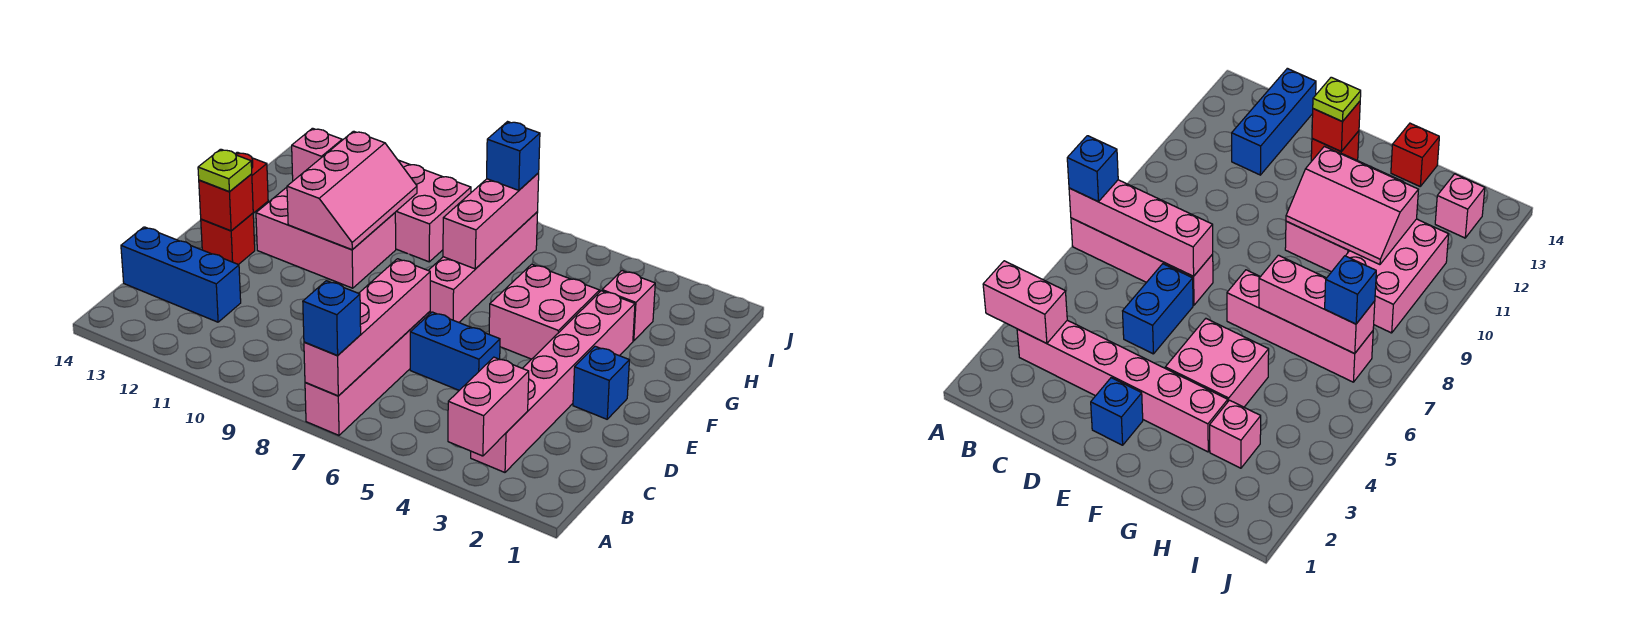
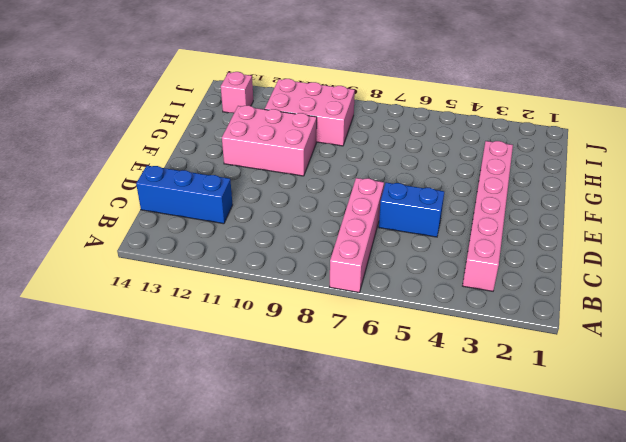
none -> blue 1x1 brick [573,346,629,419]
none -> red 1x1 brick [201,213,255,265]
none -> pink 2x2 brick [489,264,600,359]

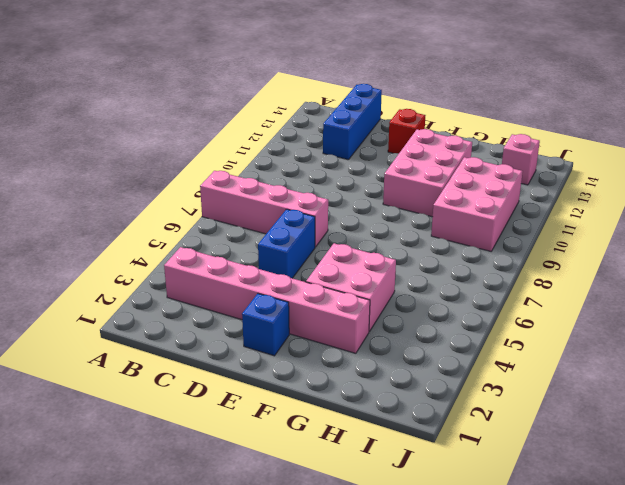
none -> pink 1x4 brick [428,212,538,322]
none -> red 1x1 brick [236,152,268,213]
none -> pink 1x1 brick [602,271,655,341]

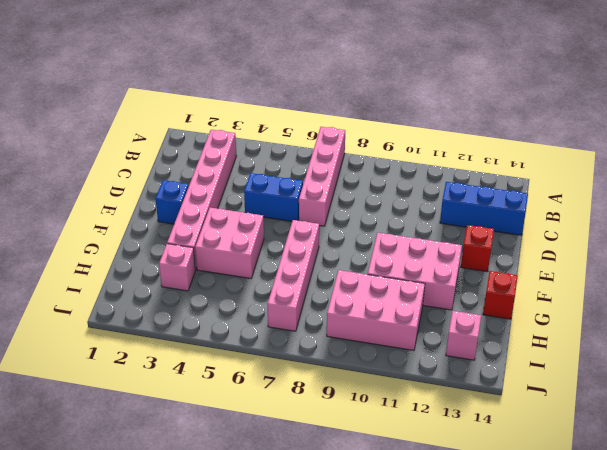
none -> pink 1x2 brick [448,357,529,456]
none -> pink 1x4 brick [304,259,430,396]
none -> red 1x1 brick [199,174,253,231]

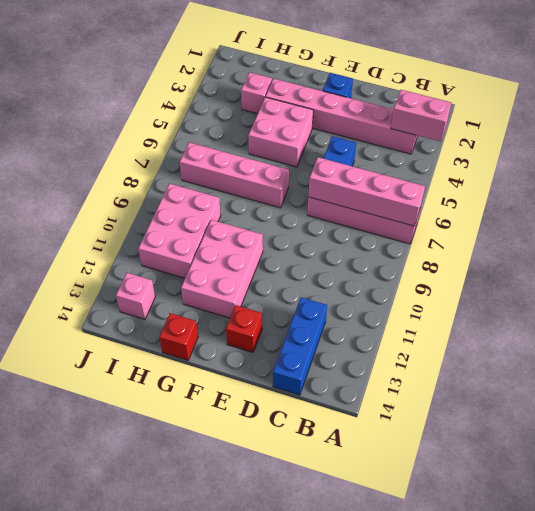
none -> red 1x1 brick [199,174,253,231]
none -> pink 2x3 slope [287,131,417,250]
none -> pink 1x3 brick [443,173,539,269]

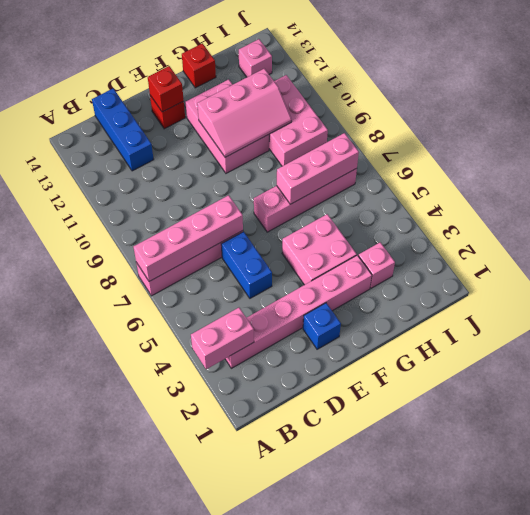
none -> blue 1x1 brick [303,281,361,355]
none -> lime 1x1 plate [198,149,252,191]
none -> blue 1x1 brick [487,122,540,190]

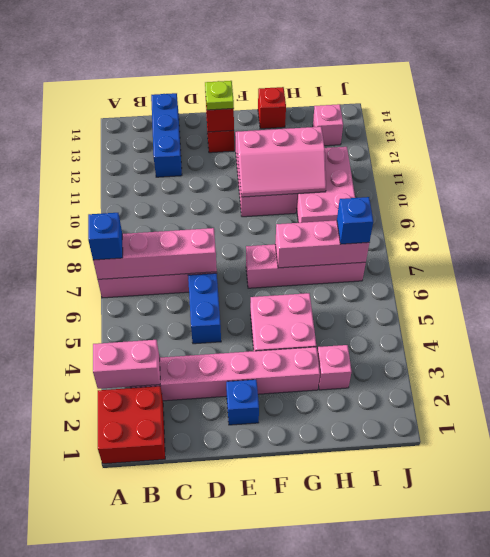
red 2x2 brick [98,386,165,464] -> none

